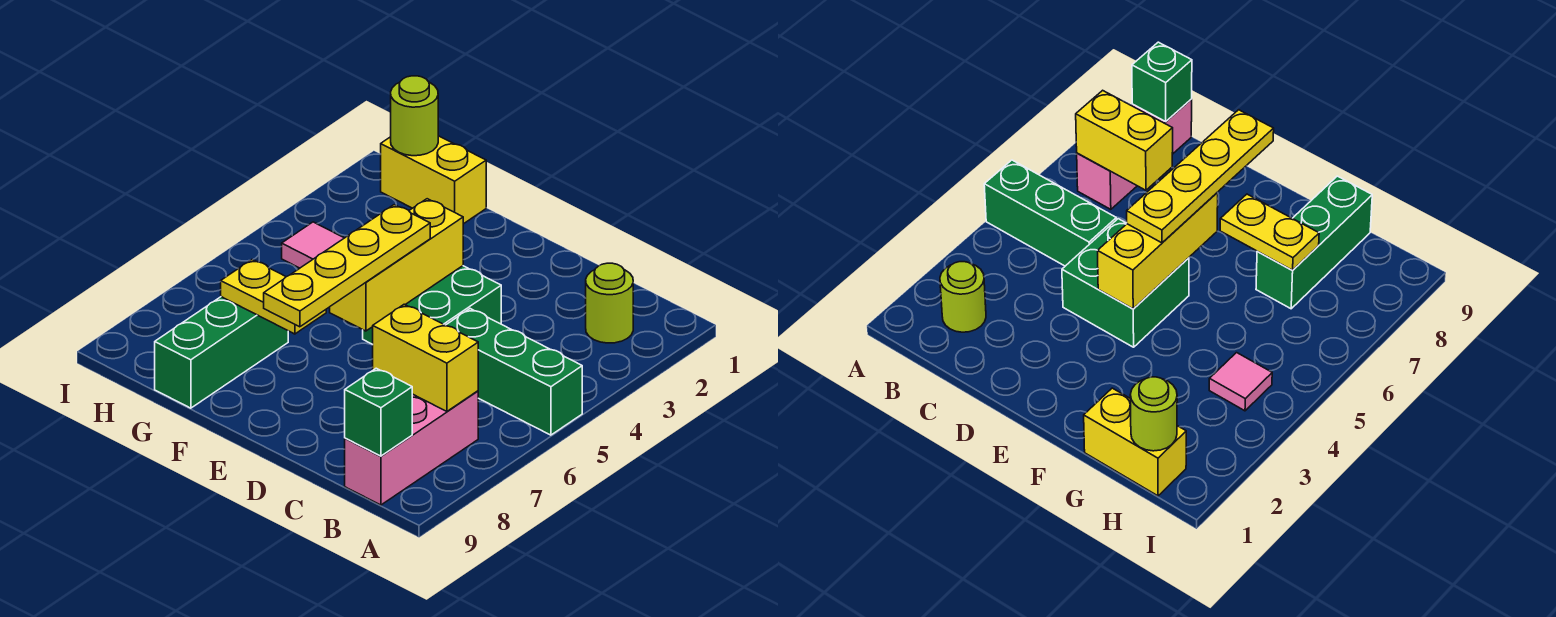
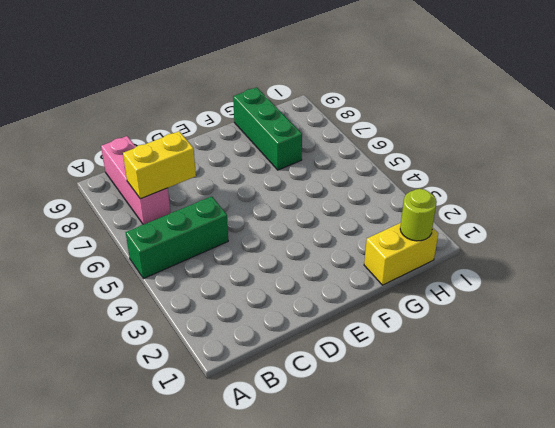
none -> lime 1x1 round brick [586,263,633,343]
none -> green 2x2 brick [363,266,501,344]
none -> pink 1x1 tile [282,222,344,268]

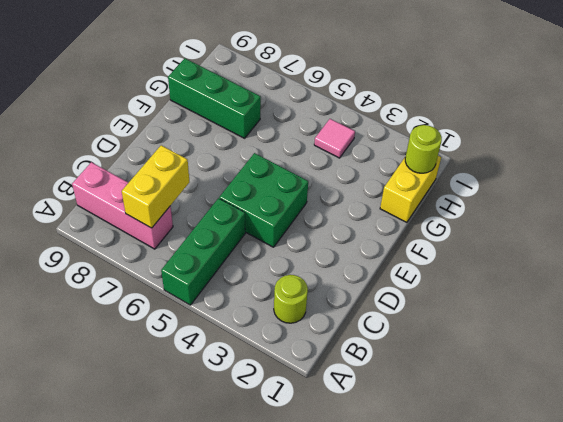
none -> green 1x1 brick [345,368,412,456]
none -> yellow 1x3 brick [330,199,463,331]
none -> yellow 1x2 plate [221,260,326,334]

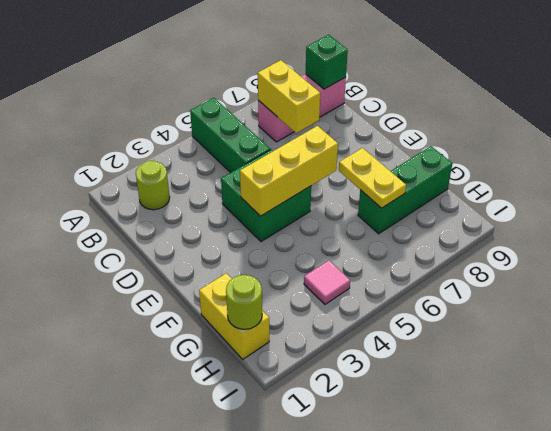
none -> yellow 1x4 plate [264,205,430,327]

